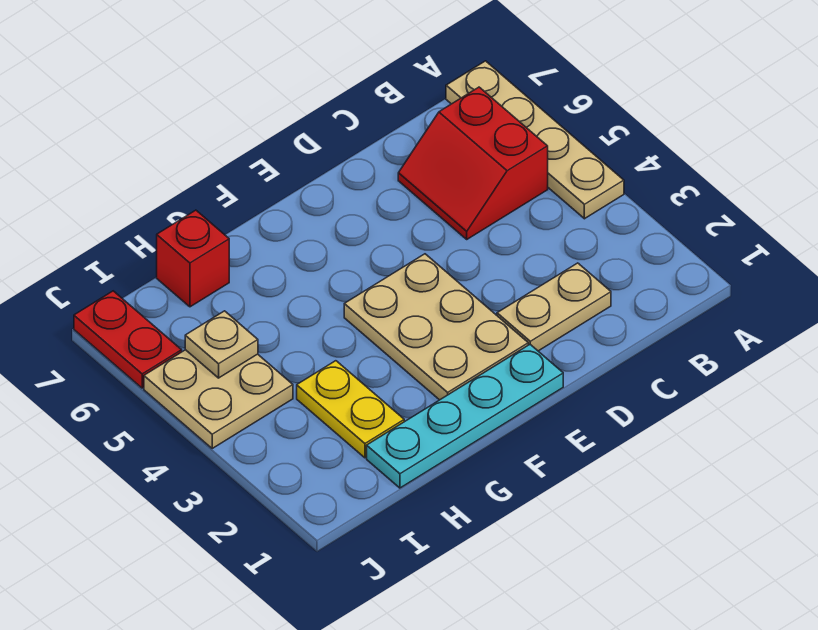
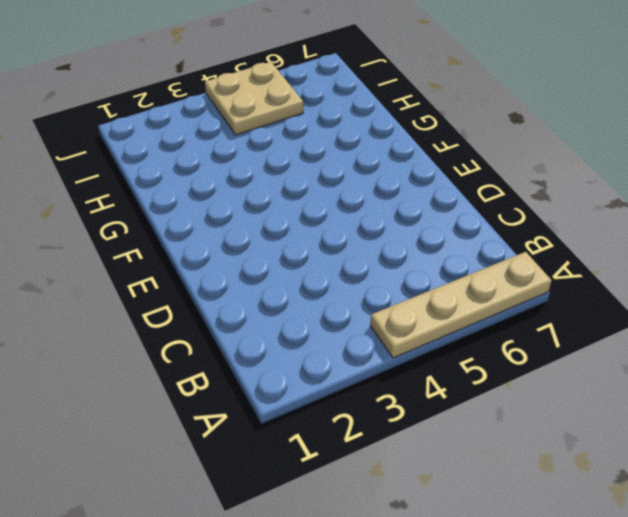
none -> red 2x2 slope [398,87,548,239]
none -> tan 1x2 plate [497,263,611,351]

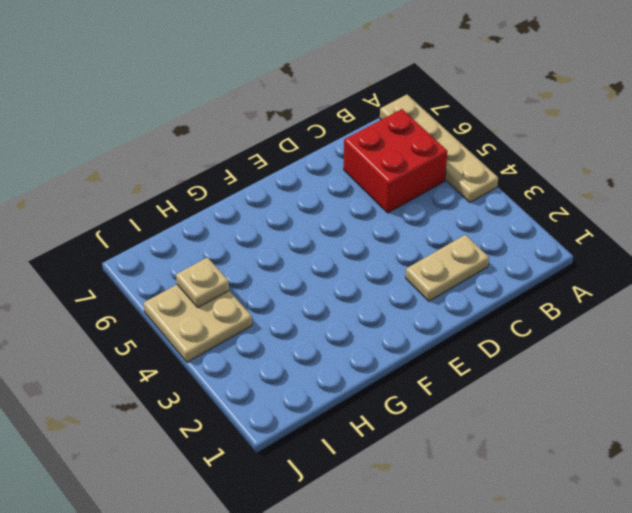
red 2x2 brick [344,109,447,213] -> red 2x2 slope [398,87,548,239]
none -> cyan 1x4 plate [367,345,563,488]
none -> tan 2x3 plate [344,254,528,400]

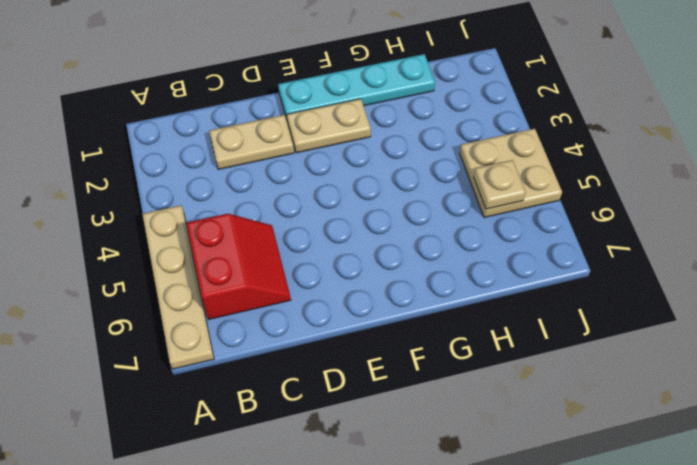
tan 1x2 plate [287,99,371,153] -> tan 2x3 plate [344,254,528,400]
none -> yellow 1x2 plate [297,361,404,458]
none -> red 1x1 brick [157,210,229,307]

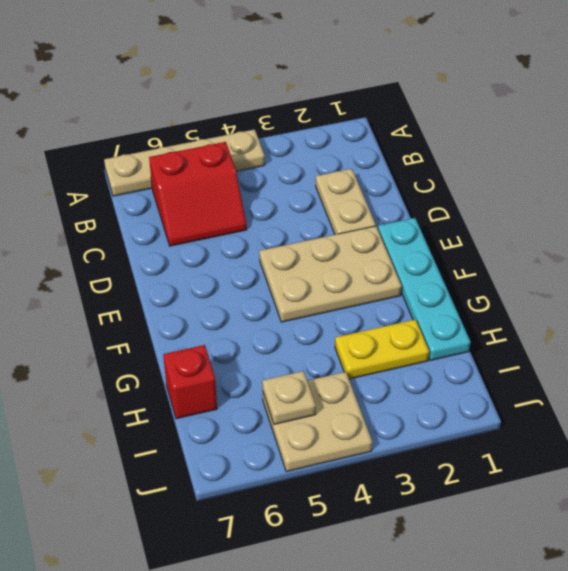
none -> red 1x2 plate [74,291,182,388]

